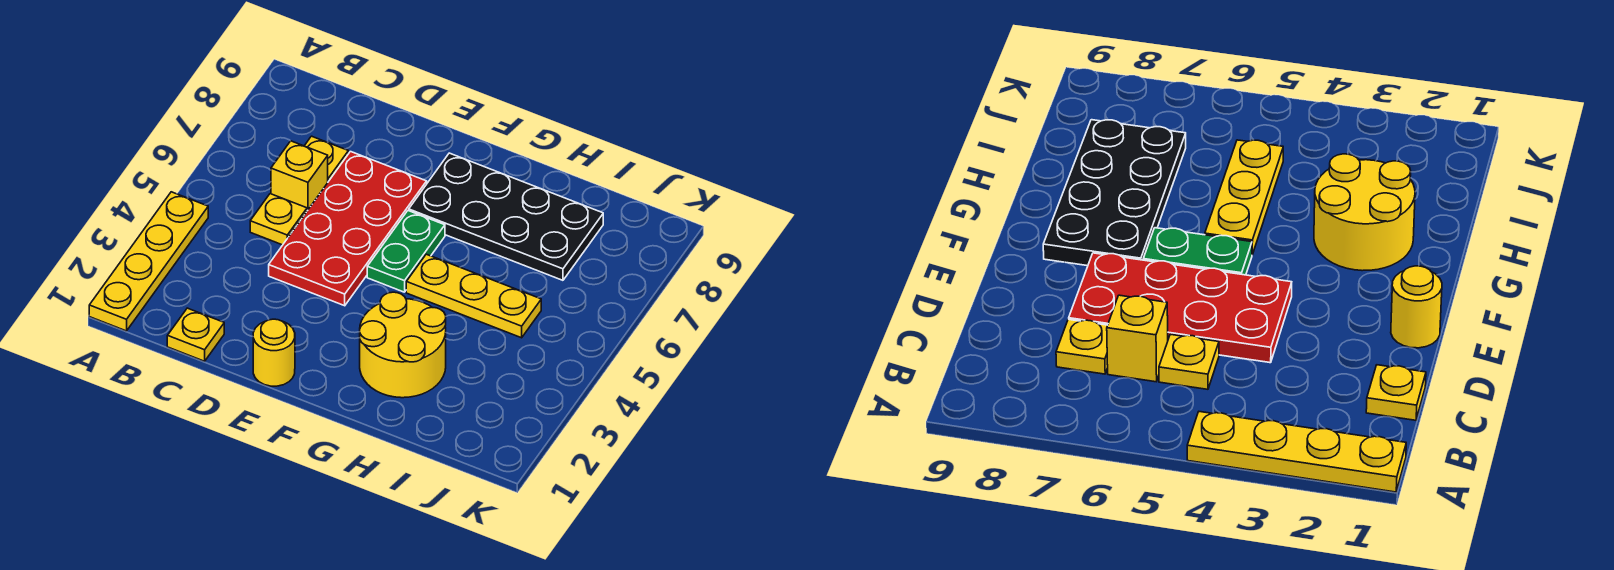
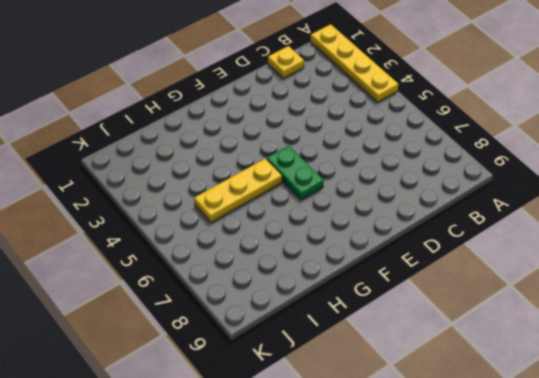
none -> yellow 1x1 plate [250,194,307,245]
none -> yellow 1x1 brick [271,141,328,211]

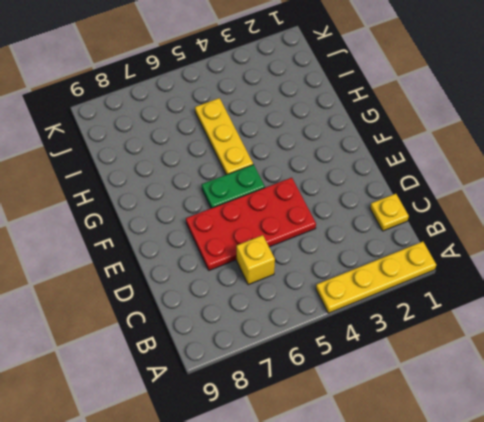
none -> yellow 1x1 plate [250,194,307,245]
none -> yellow 1x1 plate [305,136,348,182]

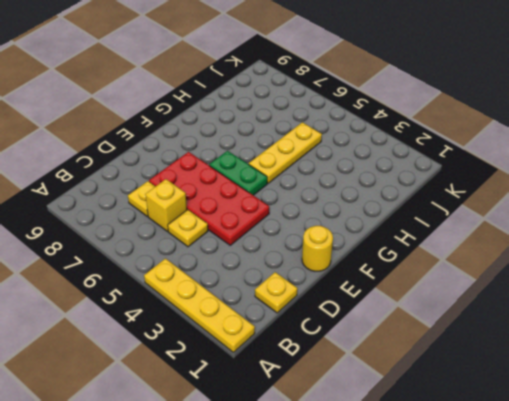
none -> black 2x4 plate [409,153,603,280]
none -> yellow 2x2 round brick [360,292,446,398]

